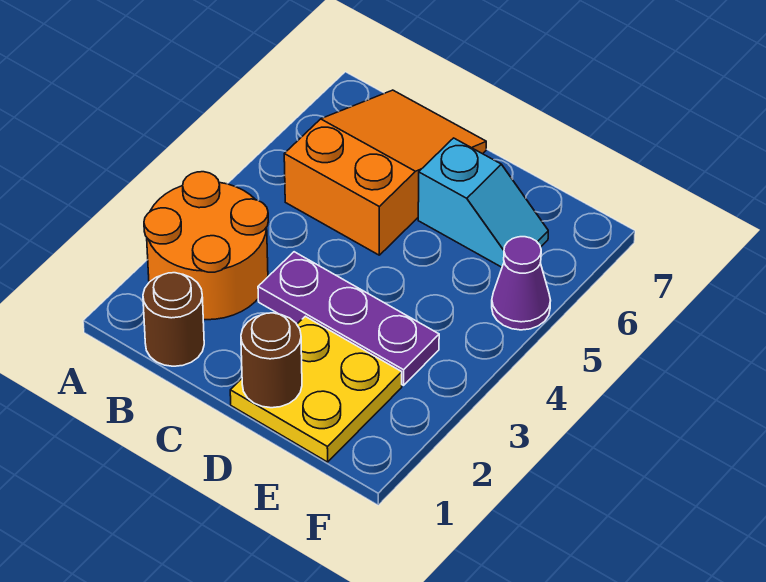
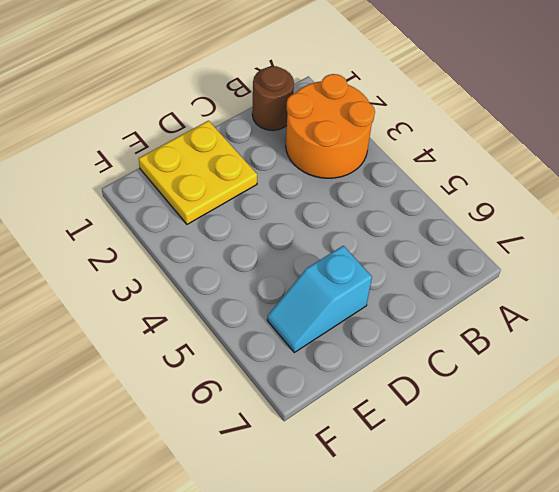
none -> orange 2x3 slope [284,90,486,255]
none -> purple 1x3 plate [258,252,439,385]

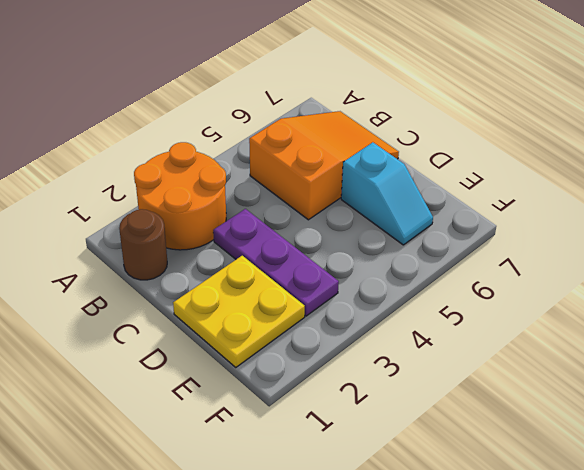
none -> purple 1x1 cone [492,237,551,330]
none -> brown 1x1 round brick [241,313,302,408]

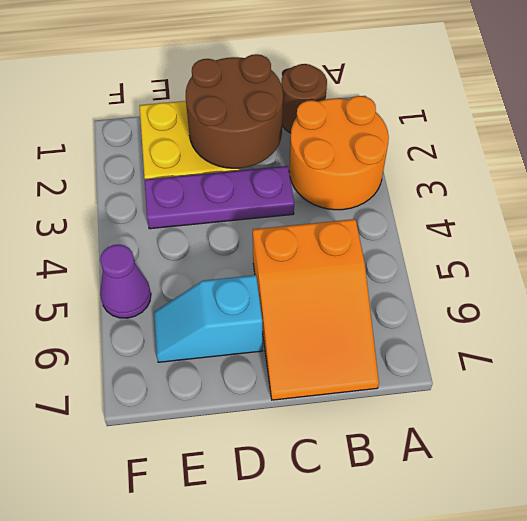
brown 2x2 round brick [186,54,283,168] -> brown 1x1 round brick [241,313,302,408]

